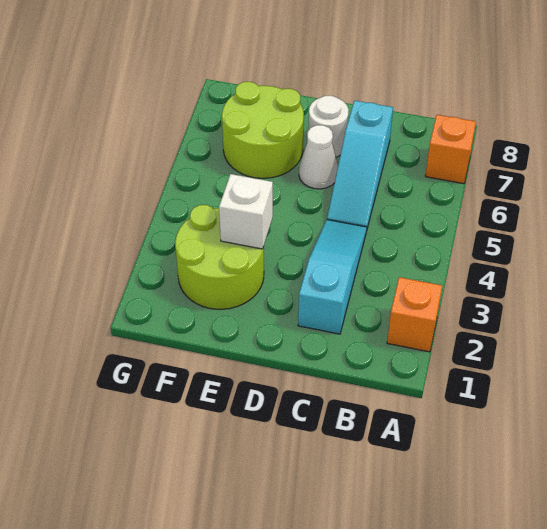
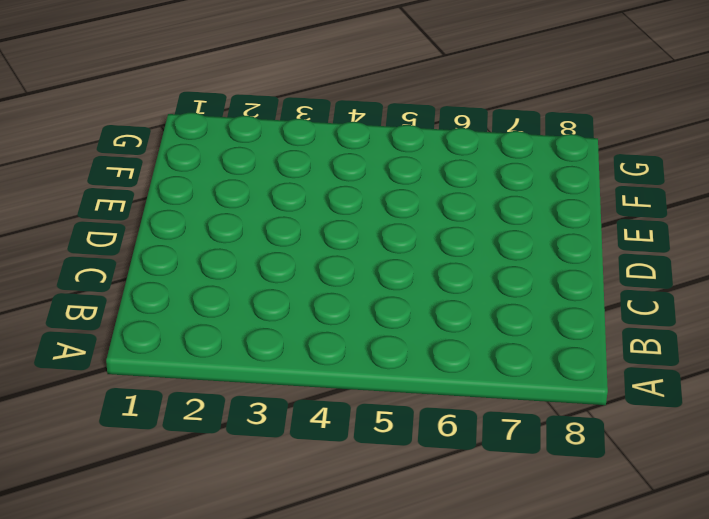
none -> orange 1x1 brick [387,277,442,352]
none -> orange 1x1 brick [425,115,476,184]

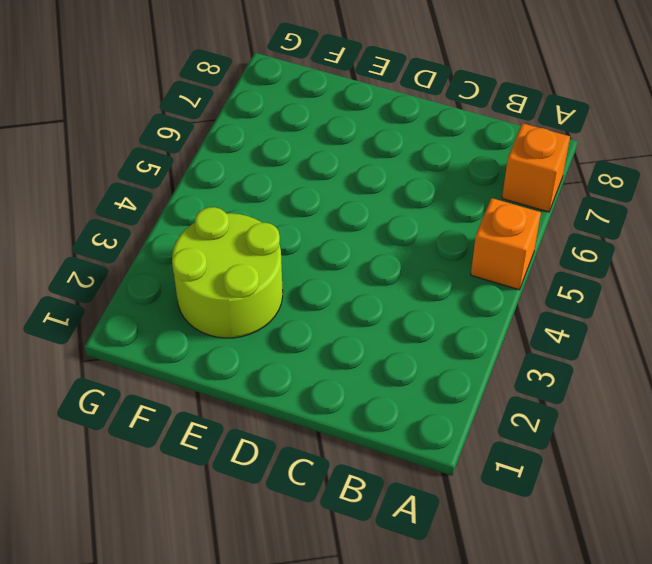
orange 1x1 brick [471,198,541,290] -> orange 1x1 brick moved to [387,277,442,352]
none -> cyan 1x3 slope [298,220,367,334]
none -> cyan 1x3 slope [327,101,393,231]

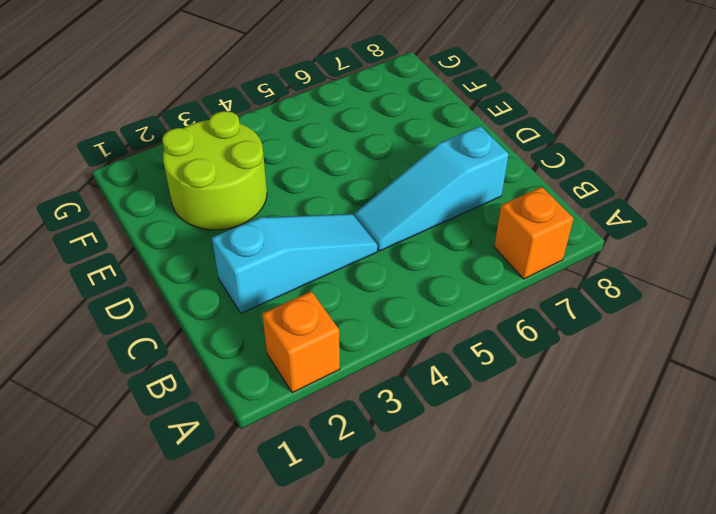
none -> white 1x1 cone [299,125,338,189]
none -> white 1x1 round brick [308,96,349,157]

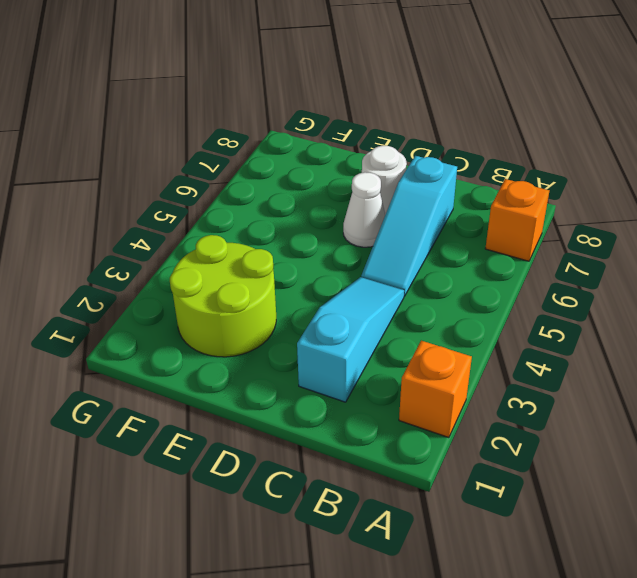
none -> lime 2x2 round brick [222,82,304,178]
none -> white 1x1 brick [219,174,273,249]

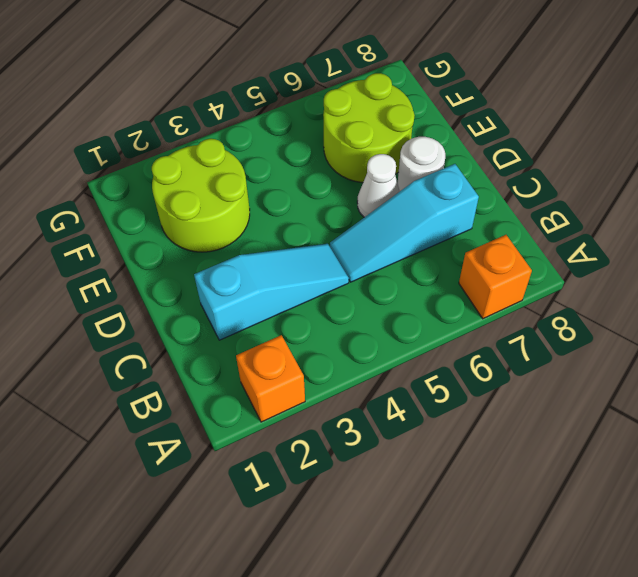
none -> white 1x1 brick [219,174,273,249]

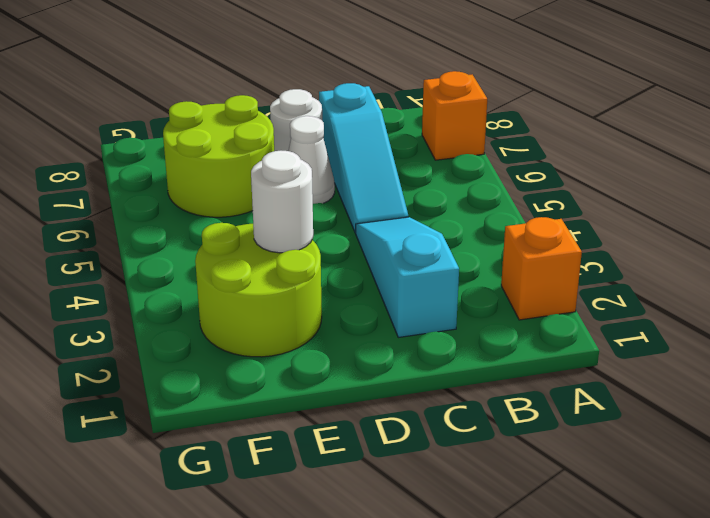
white 1x1 round brick [251,151,313,253] -> white 1x1 brick [219,174,273,249]

